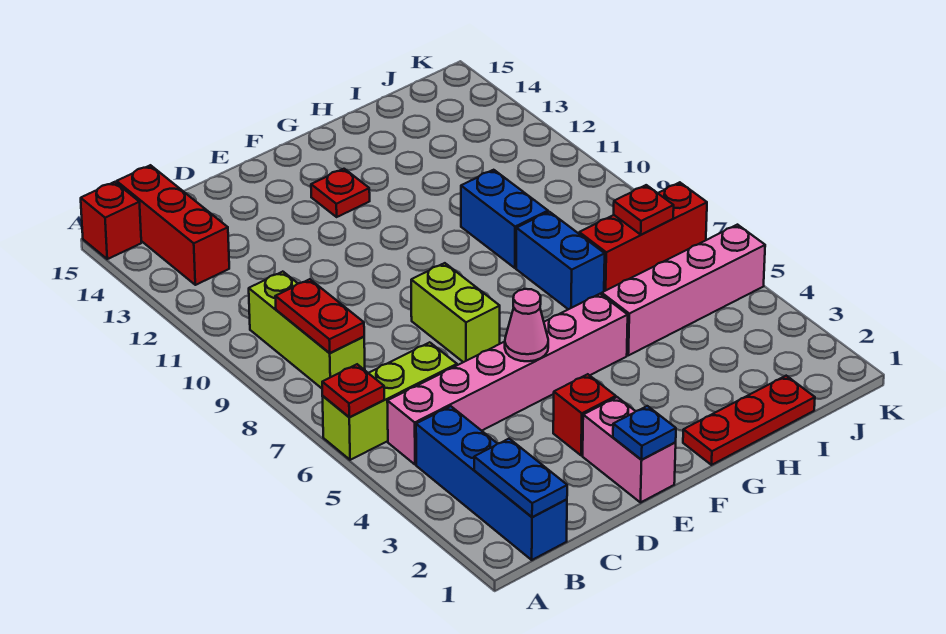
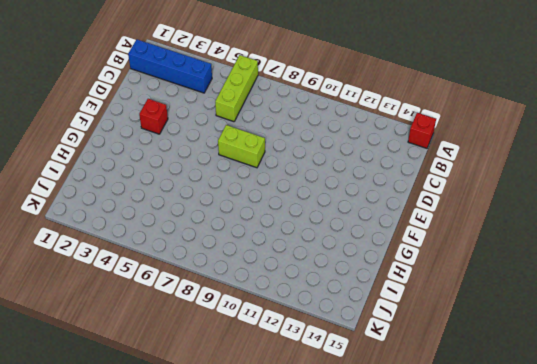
none -> pink 1x6 brick [387,294,628,465]
none -> lime 1x3 brick [249,272,365,388]
none -> red 1x3 brick [117,165,229,285]

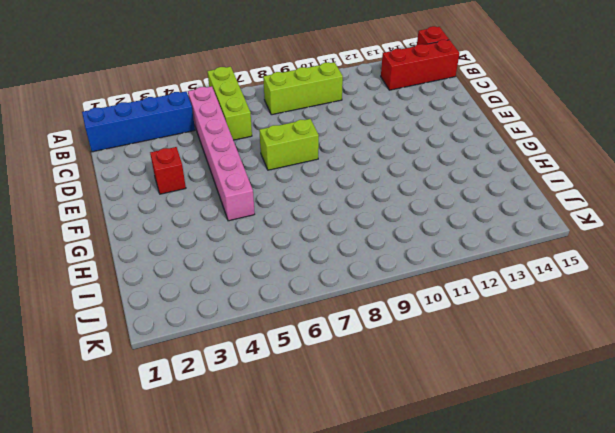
none -> pink 1x2 brick [583,397,676,503]
none -> red 1x1 plate [311,169,370,217]
none -> red 1x3 plate [683,376,815,465]

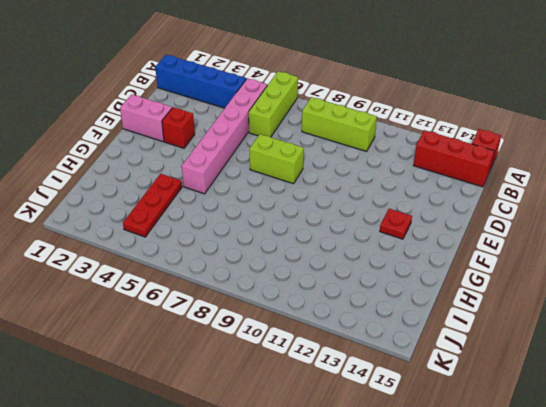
red 1x3 plate [123,174,182,237] -> red 1x3 plate moved to [683,376,815,465]
none -> pink 1x4 brick [602,225,765,355]
none -> blue 1x2 brick [516,212,605,309]
none -> blue 1x2 brick [461,170,548,268]

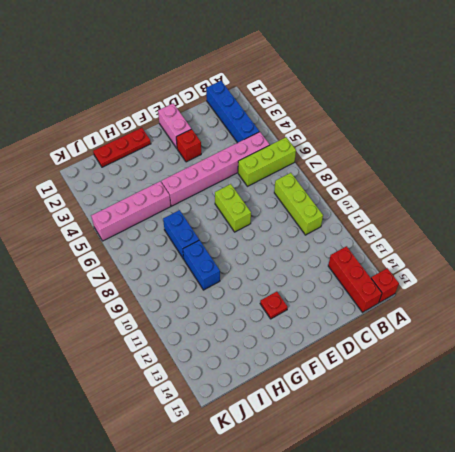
none -> red 1x3 brick [579,182,707,291]
none -> red 1x1 plate [322,364,384,417]
none -> blue 1x2 plate [474,439,567,517]

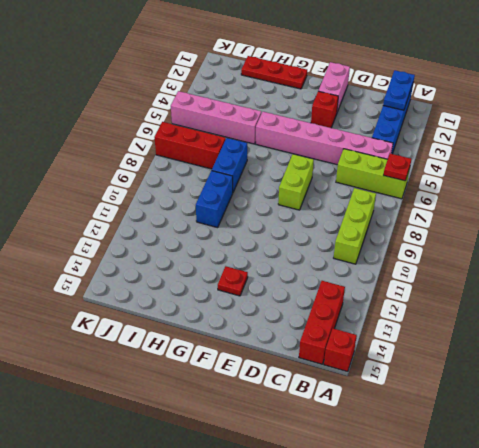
none -> red 1x2 plate [275,279,364,353]
none -> blue 1x1 plate [613,406,676,460]
none -> pink 1x1 cone [505,289,548,361]

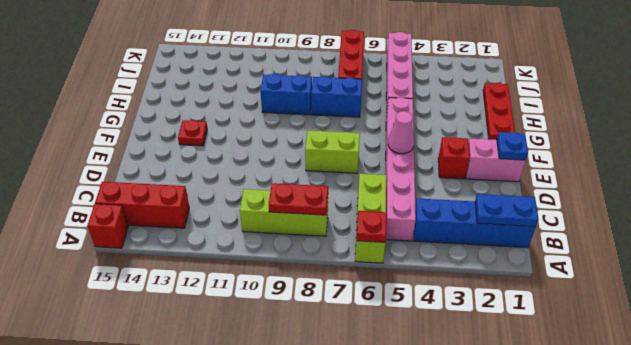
none -> red 1x1 plate [614,185,674,235]

